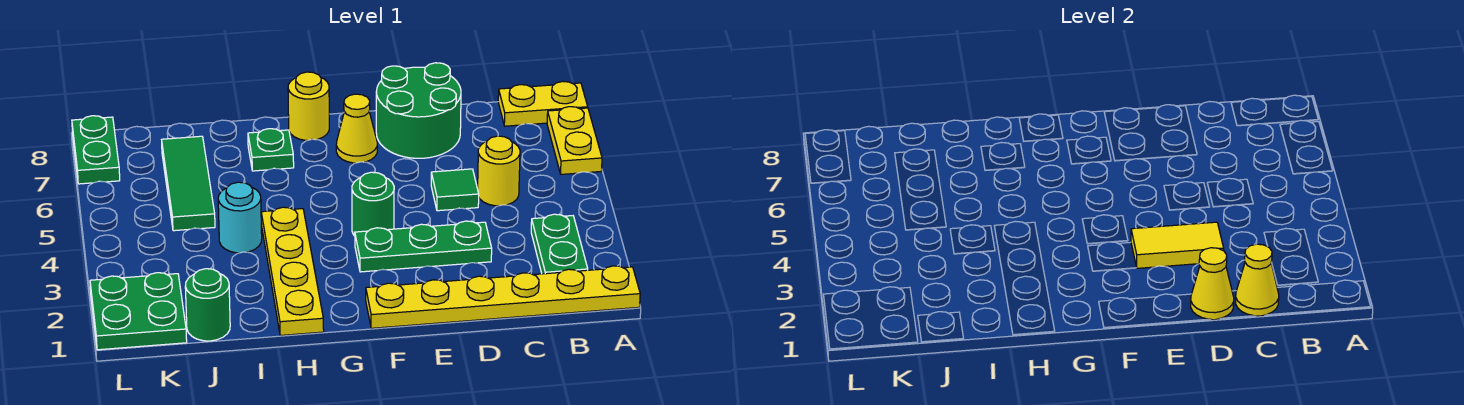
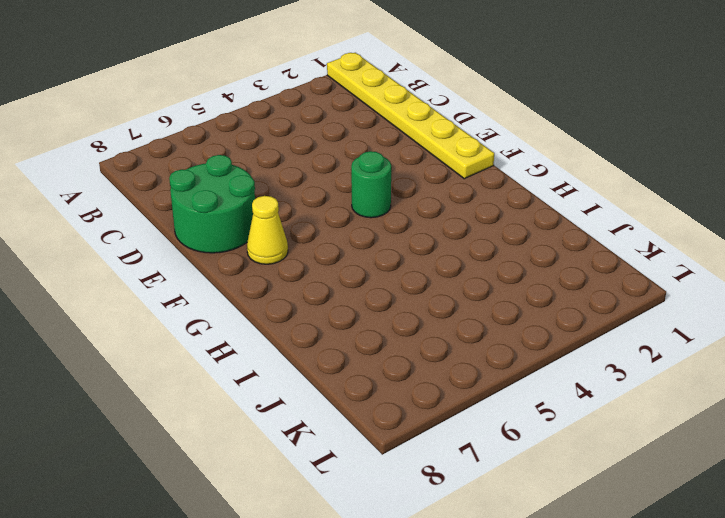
none -> yellow 1x2 plate [547,107,602,174]
none -> yellow 1x2 plate [498,81,588,126]
none -> green 1x2 plate [531,214,588,274]

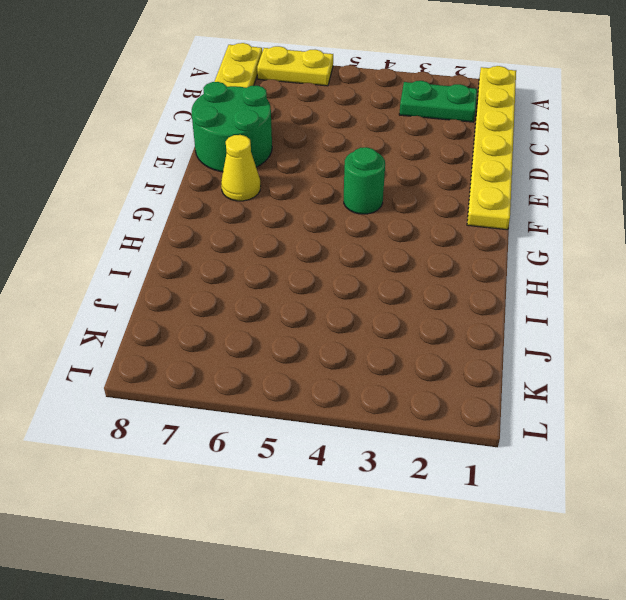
none -> yellow 1x1 round brick [478,136,520,206]
none -> green 1x3 plate [355,221,492,272]
none -> green 1x1 tile [431,169,479,211]

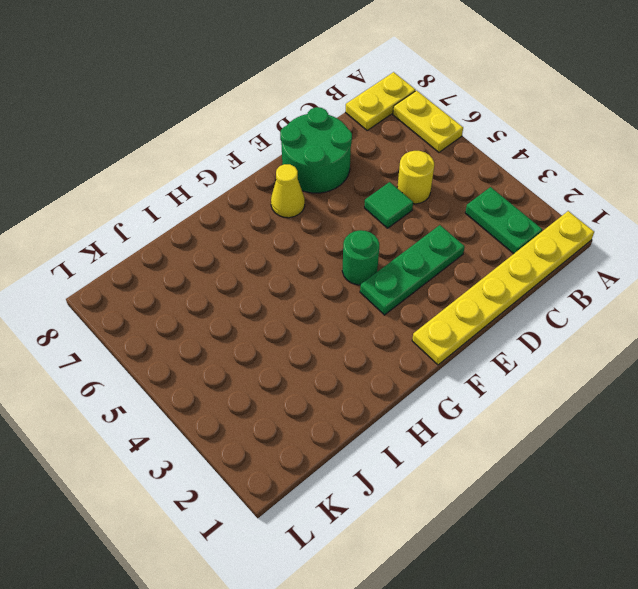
none -> yellow 1x1 round brick [288,72,329,140]
none -> yellow 1x4 plate [261,207,324,335]
none -> green 1x1 plate [248,129,294,171]

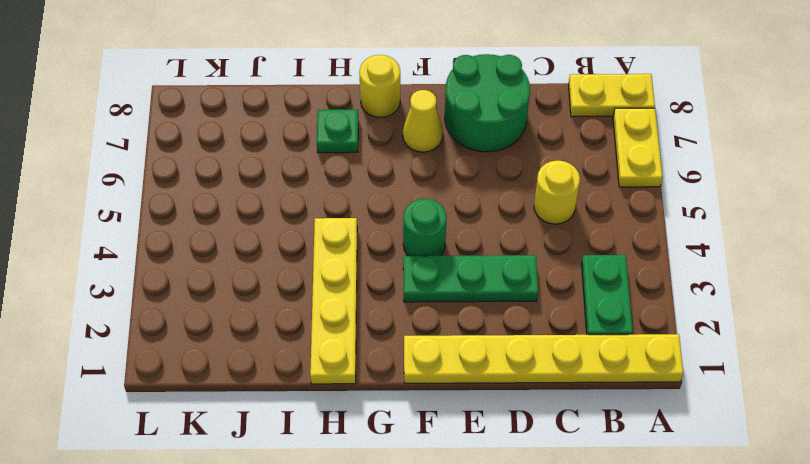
none -> green 1x1 tile [431,169,479,211]
none -> cyan 1x1 round brick [218,182,262,253]
none -> green 1x1 round brick [185,269,230,341]

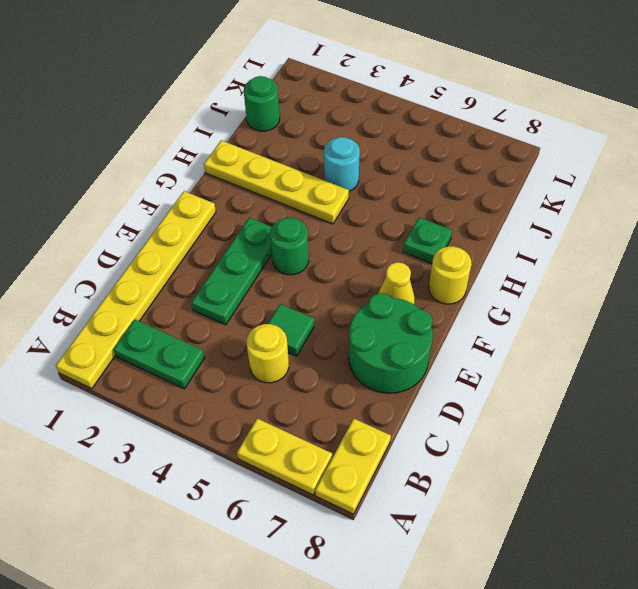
none -> green 1x3 tile [162,136,215,231]
none -> green 2x2 plate [90,273,187,350]
none -> green 1x2 plate [72,116,120,184]

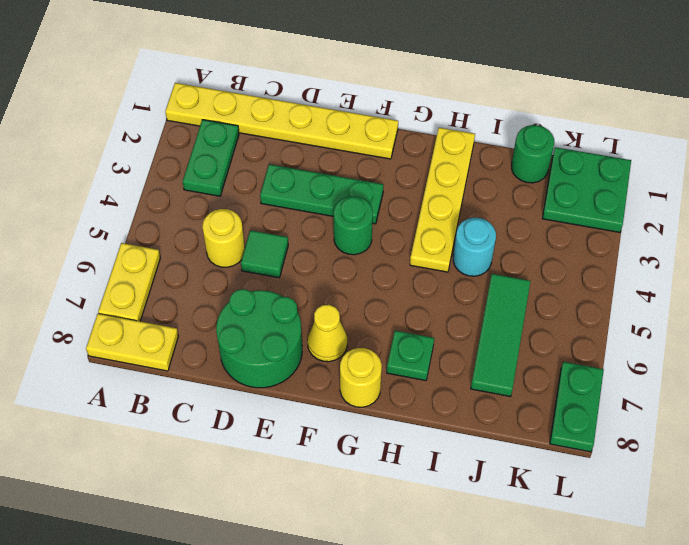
none -> yellow 1x1 cone [1236,244,1279,316]
none -> yellow 1x1 cone [1191,248,1234,320]
none -> yellow 1x2 tile [1131,222,1224,268]

